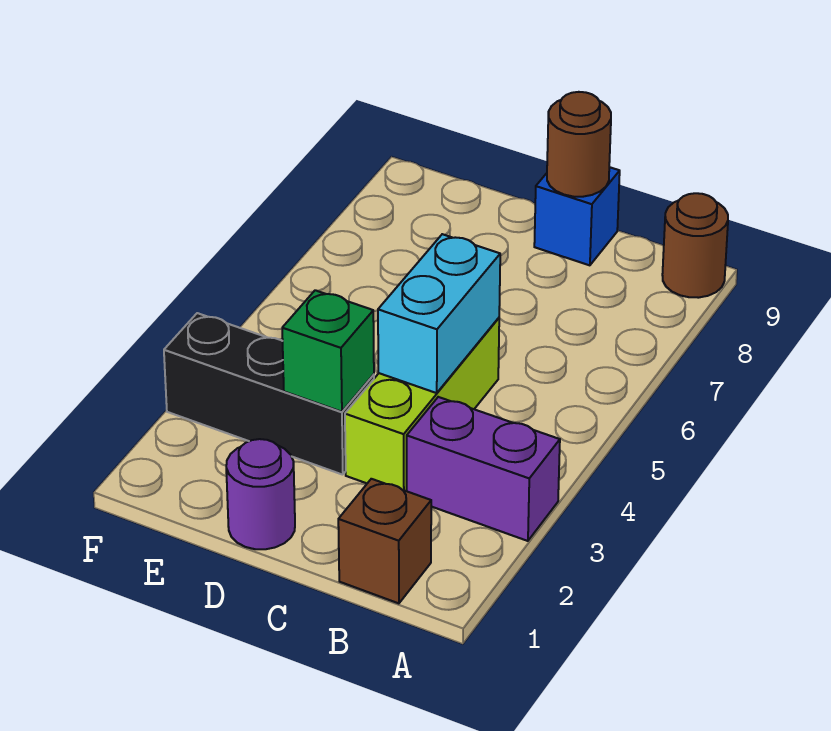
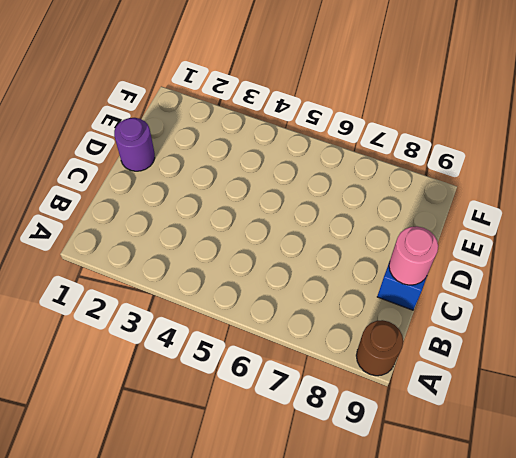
pink 1x1 round brick [389,226,438,285] -> brown 1x1 round brick [547,92,611,197]
none -> purple 1x2 brick [407,397,560,541]
none -> brown 1x1 brick [338,479,431,603]

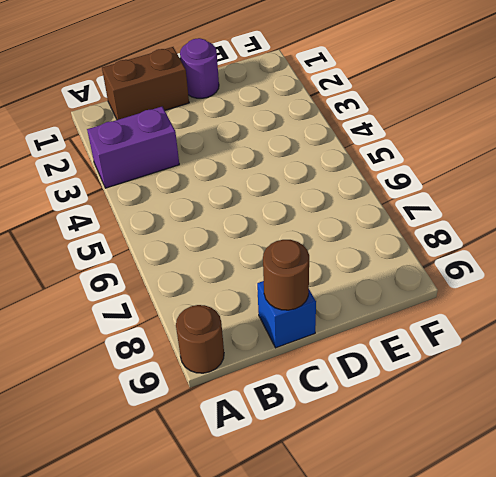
brown 1x2 brick [102,47,189,120] -> brown 1x1 brick [338,479,431,603]
none -> lime 1x3 brick [345,318,499,491]
none -> black 1x3 brick [164,313,374,475]

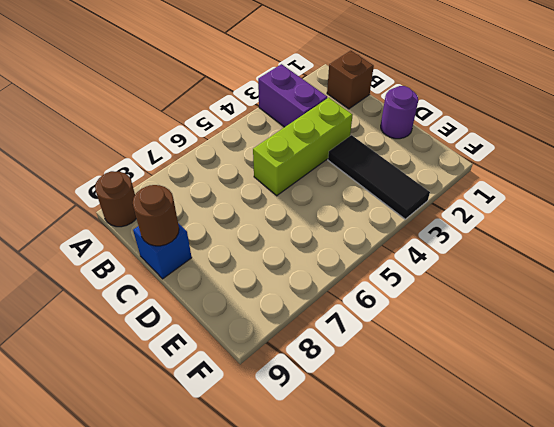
black 1x3 tile [328,135,430,219] -> black 1x3 brick [164,313,374,475]
none -> cyan 1x2 brick [378,234,500,393]
none -> green 1x1 brick [282,290,374,412]

